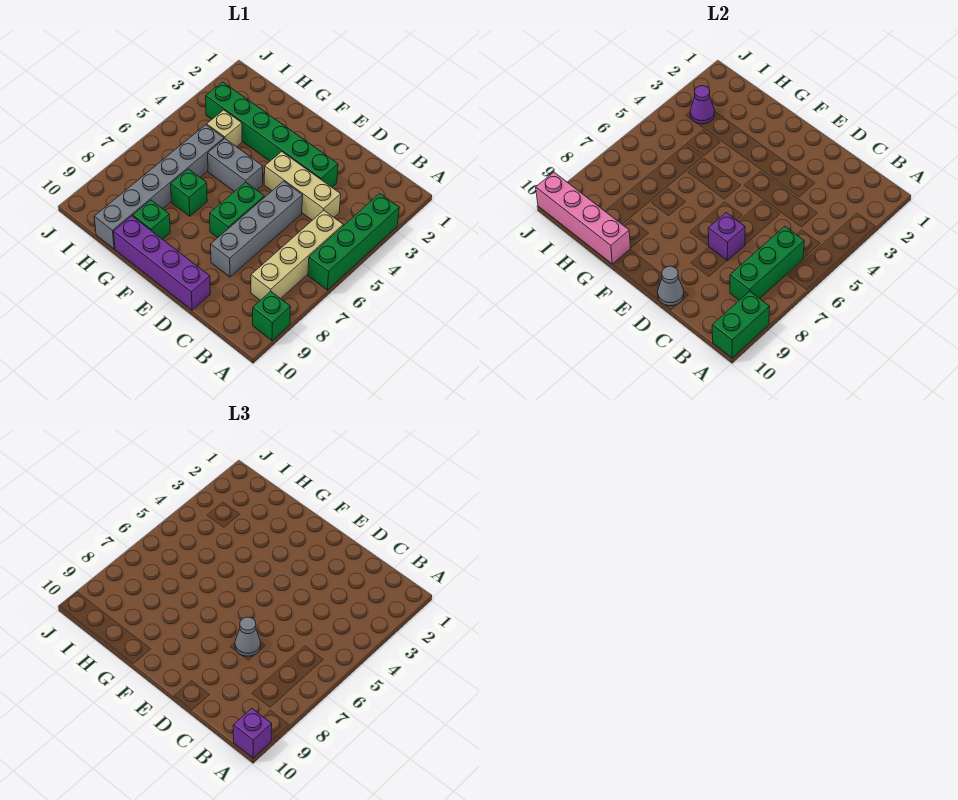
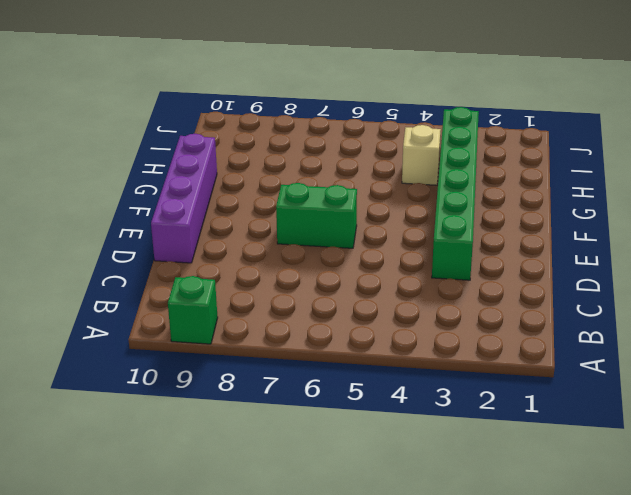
none -> green 1x4 brick [308,194,399,290]
none -> tan 1x4 brick [251,211,343,300]
none -> tan 1x3 brick [264,152,341,220]

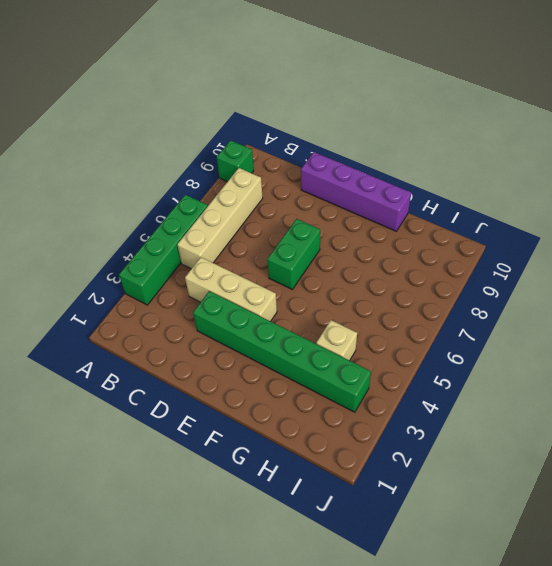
none -> grey 1x4 brick [211,181,303,277]
none -> grey 1x2 brick [208,139,263,192]
none -> green 1x1 brick [171,169,207,216]

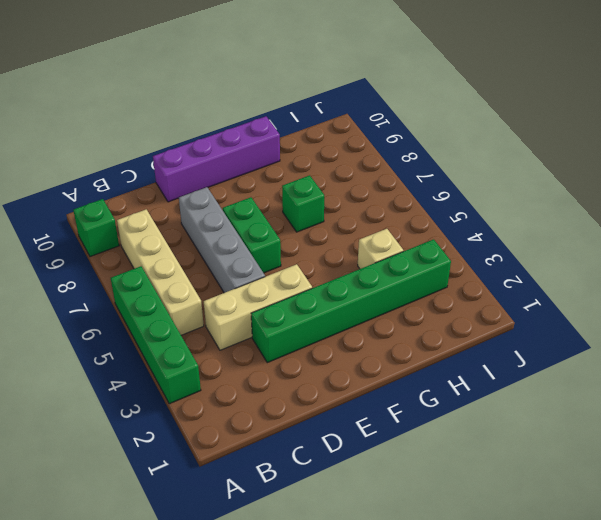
none -> grey 1x2 brick [208,139,263,192]
none -> green 1x1 brick [133,200,170,239]
none -> grey 1x6 brick [94,125,224,249]

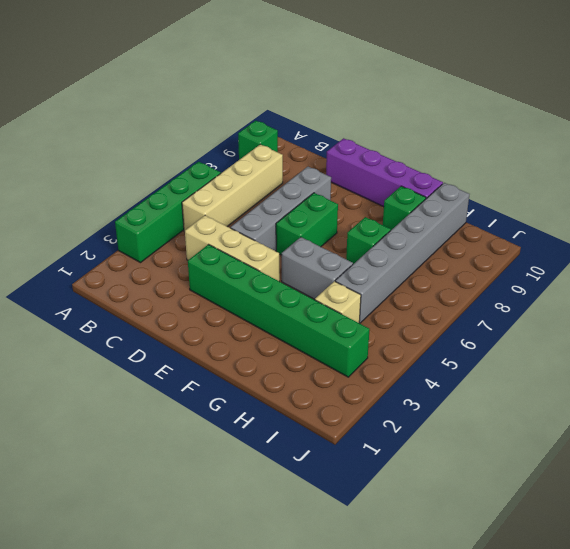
none -> green 1x2 brick [712,291,770,358]
none -> green 1x3 brick [730,226,804,300]
none -> purple 1x1 brick [708,213,745,261]

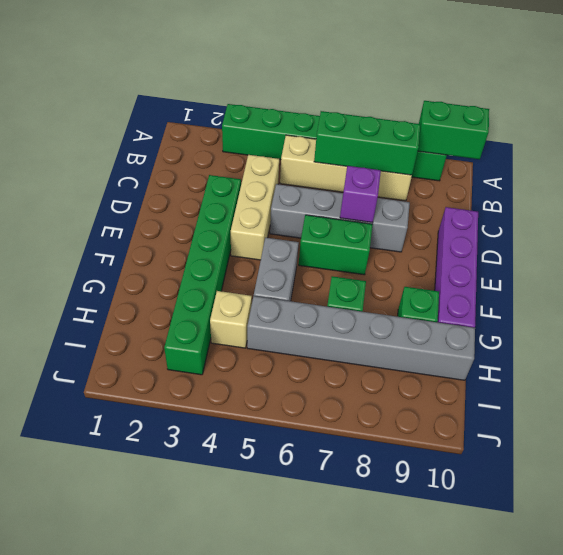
none -> grey 1x1 cone [658,266,684,306]
none -> pink 1x4 brick [536,172,630,264]
none -> purple 1x1 cone [690,86,714,124]

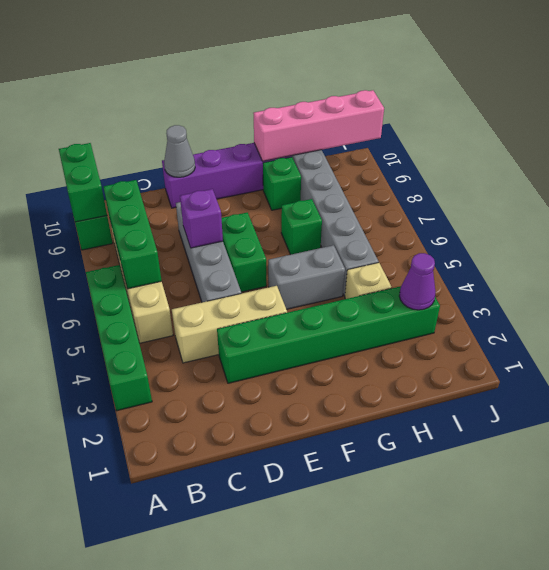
none -> purple 1x1 brick [233,708,272,758]
none -> grey 1x1 cone [235,617,261,656]

